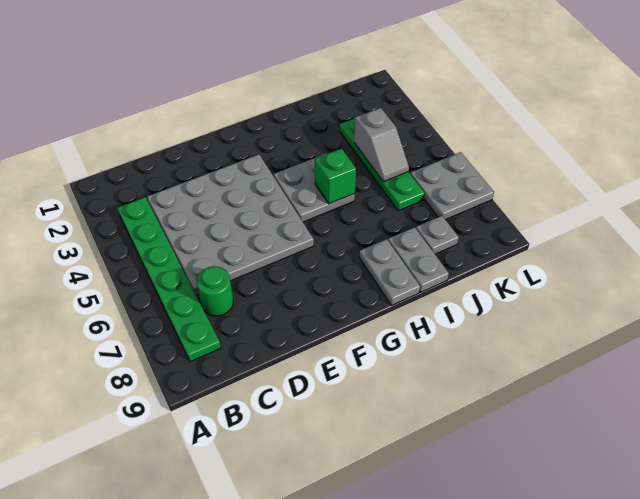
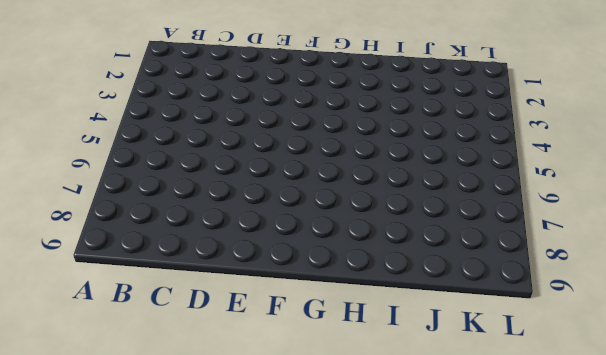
none -> green 1x6 plate [117,197,221,362]
none -> grey 4x4 plate [147,155,314,295]

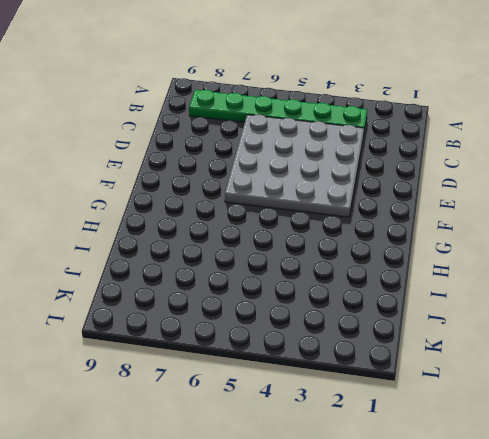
none -> green 1x1 round brick [197,266,233,316]
none -> grey 2x2 plate [274,154,355,222]

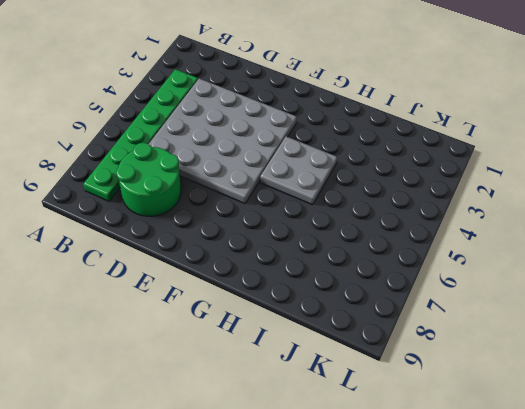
green 2x2 round brick [116,143,181,216] -> green 1x1 round brick [197,266,233,316]
none -> grey 1x2 plate [359,239,420,305]
none -> grey 1x2 plate [388,227,449,292]

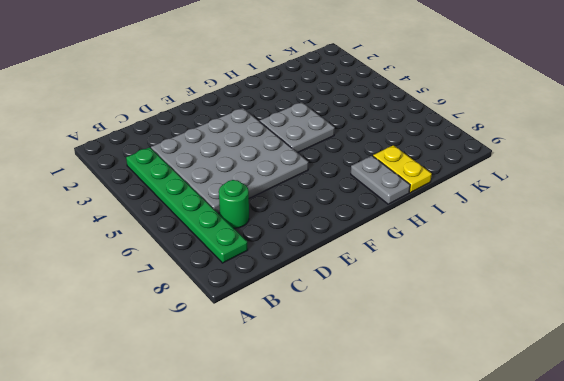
yellow 1x2 plate [373,145,432,193] -> grey 1x2 plate [388,227,449,292]
none -> green 1x4 plate [340,118,425,211]
none -> grey 1x1 plate [416,216,459,254]

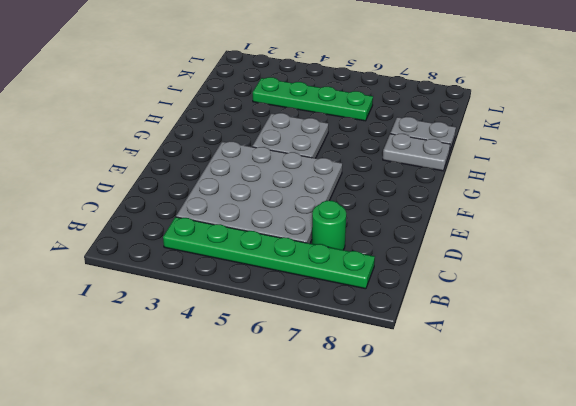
none -> grey 1x1 plate [416,216,459,254]
none -> grey 2x2 plate [410,152,494,220]

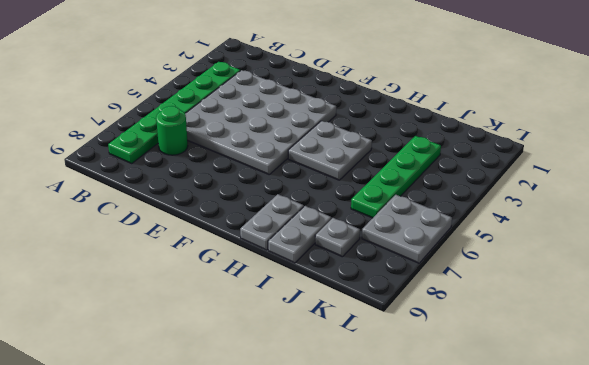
none -> green 1x1 brick [315,149,356,204]
none -> grey 1x2 slope [354,108,409,182]

